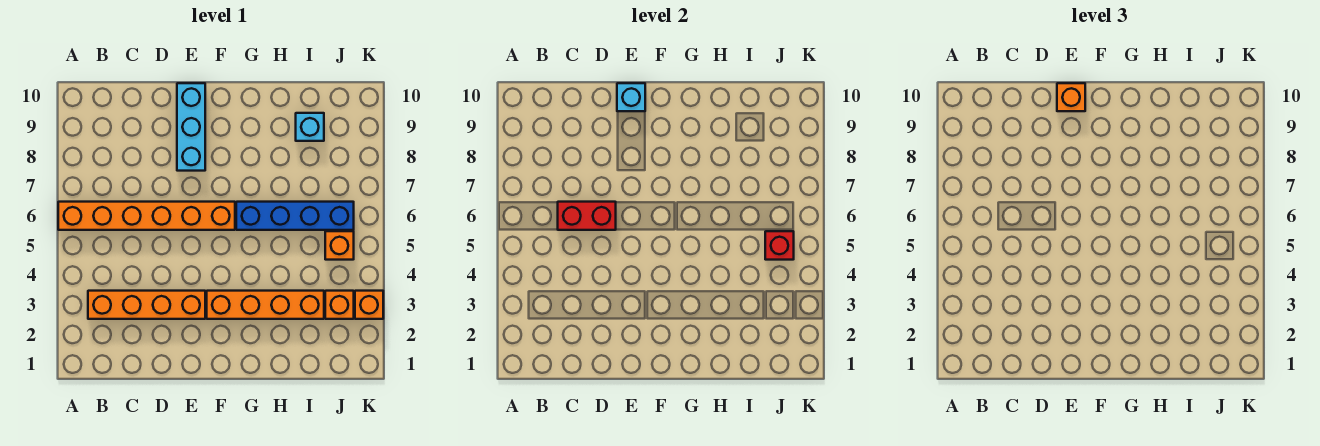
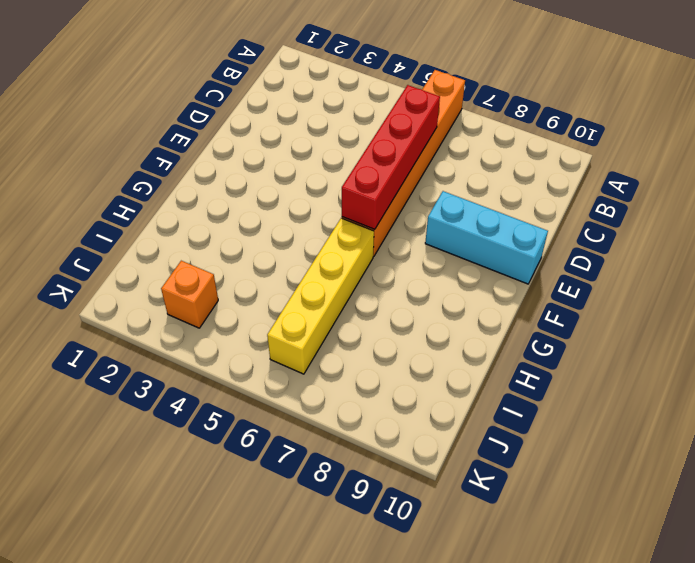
red 1x4 brick [342,85,440,229] -> red 1x2 brick [558,202,616,230]
yellow 1x4 brick [267,218,374,374] -> blue 1x4 brick [236,202,354,230]
none -> orange 1x4 brick [88,291,205,319]
none -> orange 1x4 brick [207,291,324,319]
none -> cyan 1x1 brick [296,113,324,141]

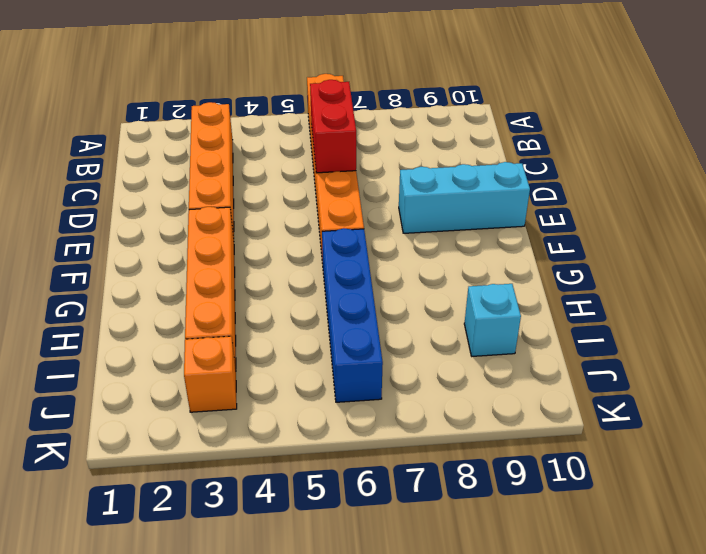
none -> orange 1x1 brick [325,231,354,260]
none -> orange 1x1 brick [355,291,383,319]
none -> cyan 1x1 brick [617,83,645,111]

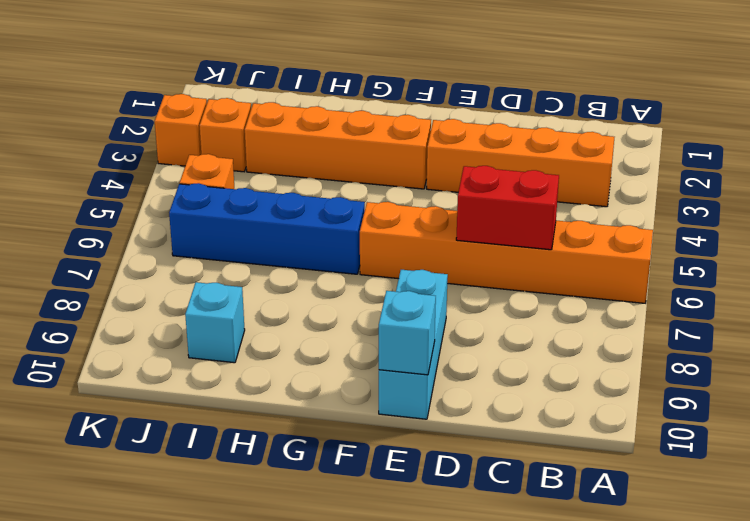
none -> red 1x1 brick [765,231,794,260]
none -> orange 1x1 brick [1057,83,1085,111]

